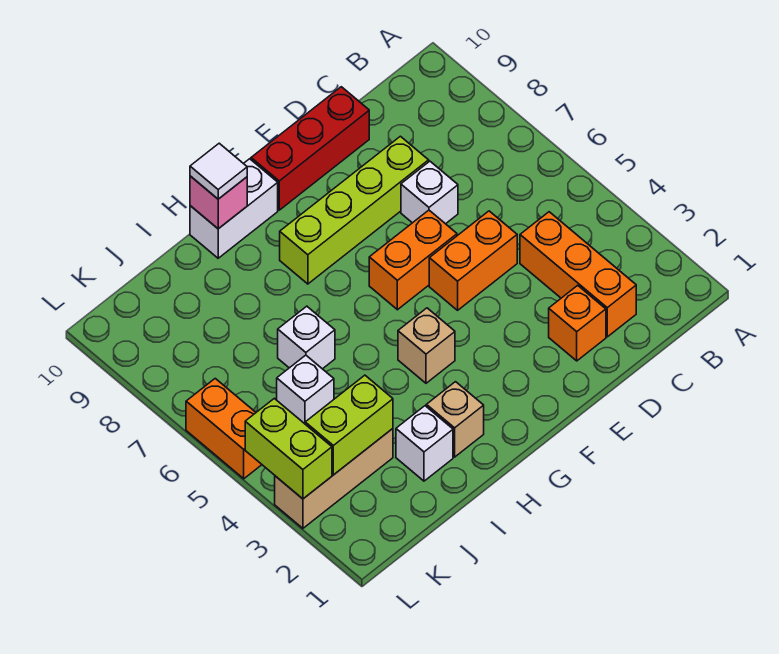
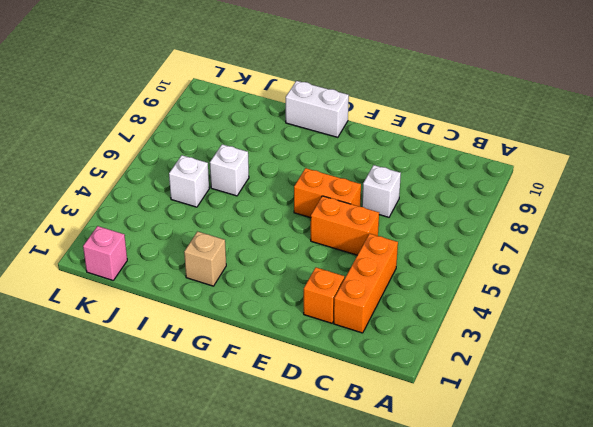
pink 1x1 brick [83,226,127,280] -> pink 1x1 brick moved to [190,176,247,229]
none -> lime 1x4 brick [280,136,429,284]
none -> red 1x3 brick [251,87,369,210]
none -> tan 1x1 brick [398,308,455,383]

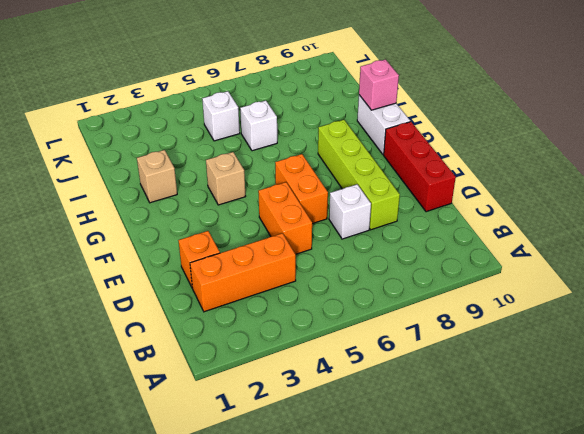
none -> white 1x1 brick [396,406,453,481]
none -> tan 1x3 brick [275,429,393,528]
none -> orange 1x2 brick [186,379,262,479]

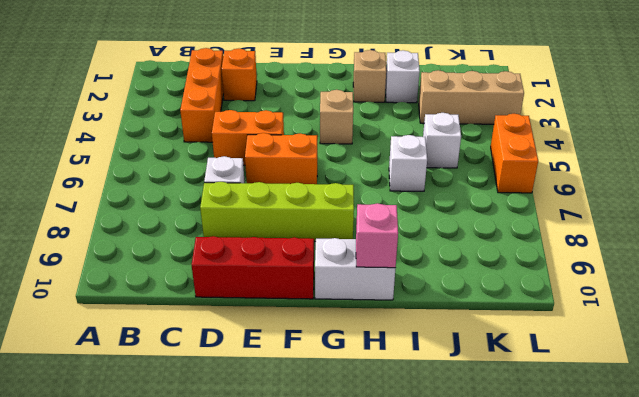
none -> lime 1x2 brick [305,375,393,475]
none -> lime 1x2 brick [245,398,332,499]
none -> white 1x1 tile [190,143,247,199]

